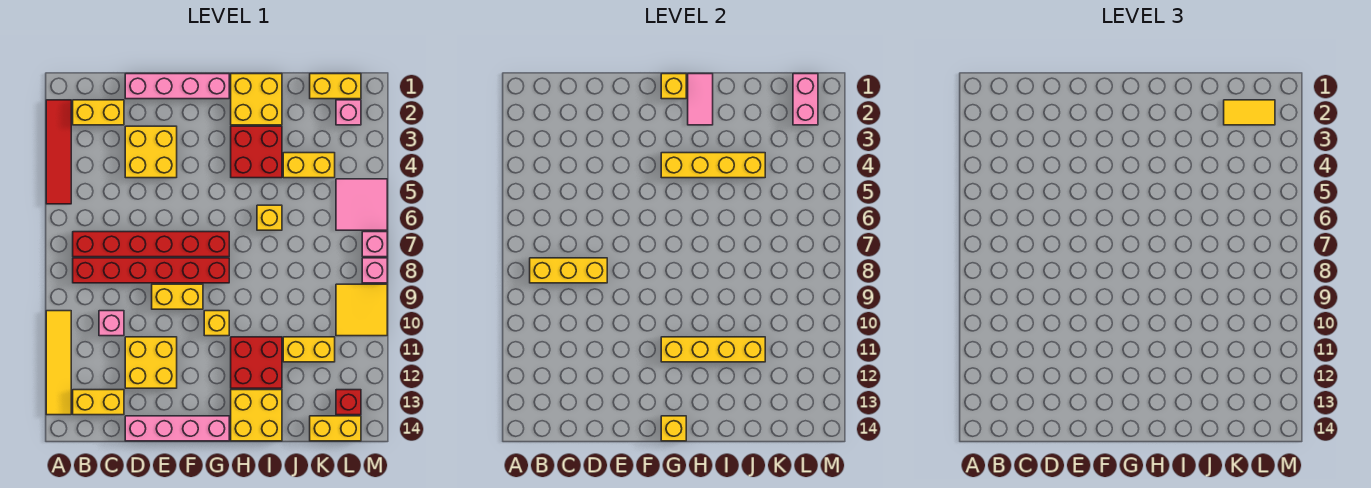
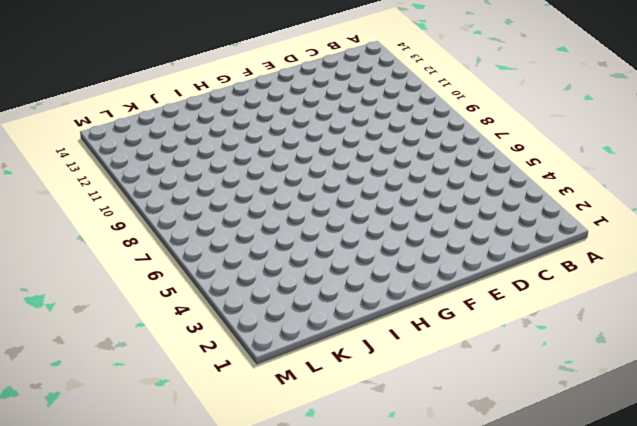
none -> red 1x4 tile [46,100,71,204]
none -> yellow 1x4 tile [46,311,71,415]
none -> yellow 1x2 brick [73,100,124,125]
none -> red 1x6 brick [73,232,229,257]

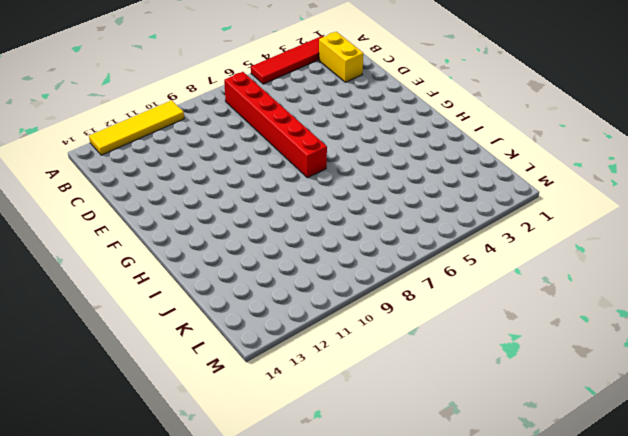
none -> red 1x6 brick [73,258,229,283]
none -> yellow 1x2 brick [73,390,124,415]
none -> pink 1x1 brick [99,311,124,336]
none -> pink 1x4 brick [125,74,229,99]

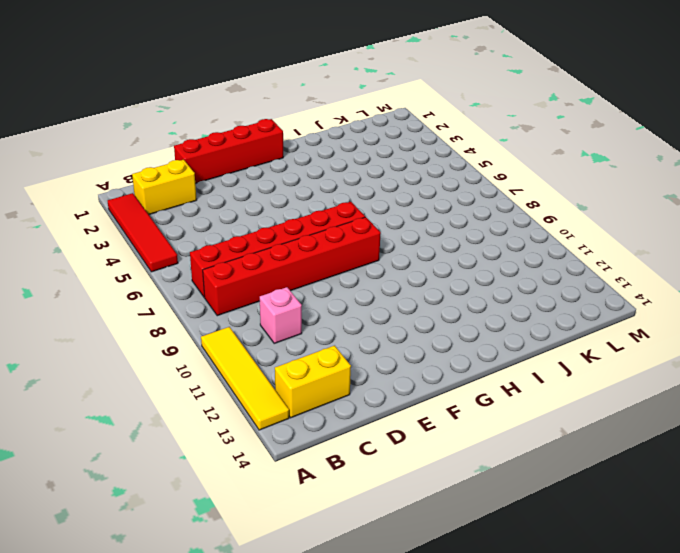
red 1x4 brick [174,119,283,183] -> pink 1x4 brick [125,74,229,99]
none -> yellow 2x2 brick [125,126,177,178]
none -> yellow 2x2 brick [125,337,177,388]
none -> pink 1x4 brick [125,416,229,441]
none -> yellow 1x2 brick [152,284,203,309]

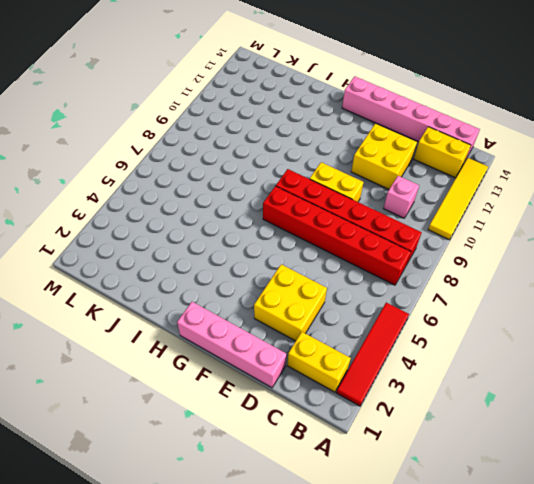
pink 1x6 brick [342,76,480,159] -> pink 1x4 brick [125,416,229,441]
none -> yellow 1x1 brick [204,311,229,336]
none -> yellow 2x2 brick [231,74,282,125]
none -> red 2x2 brick [231,126,282,178]
none -> red 2x2 brick [231,337,282,388]

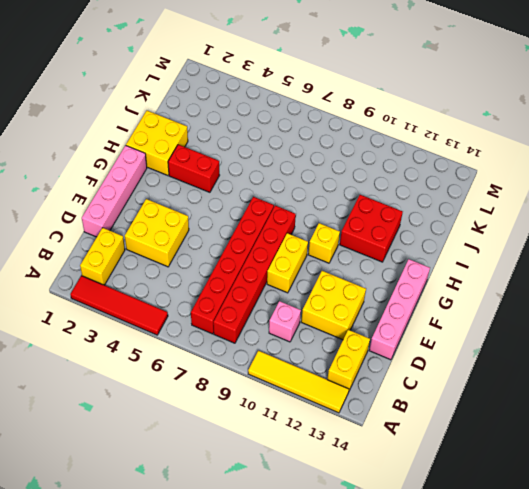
red 1x2 brick [168,145,220,192] -> red 2x2 brick [231,126,282,178]
none -> yellow 2x2 brick [231,390,282,441]
none -> yellow 1x1 brick [257,205,282,230]
none -> yellow 1x2 brick [283,153,335,178]
none -> yellow 1x2 brick [283,337,335,362]

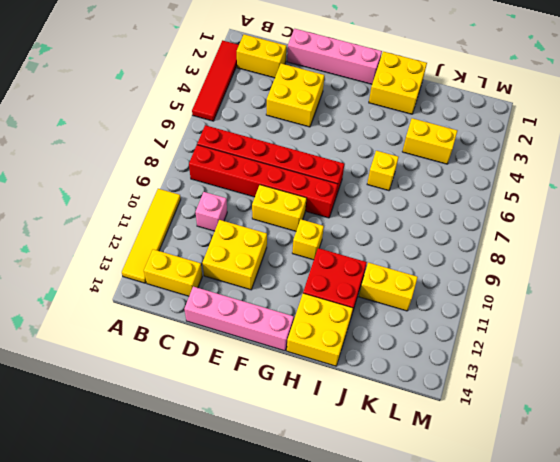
none -> red 2x2 brick [231,126,282,178]
none -> yellow 1x2 brick [310,74,361,99]
none -> yellow 1x2 brick [310,416,361,441]
none -> pink 1x1 brick [336,100,361,125]

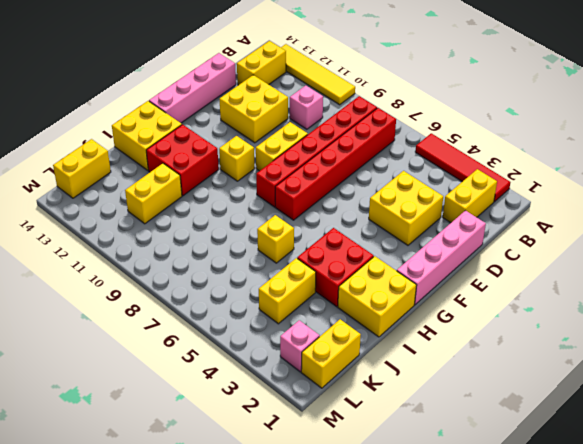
none -> pink 2x2 tile [336,179,387,230]
none -> yellow 2x2 tile [336,284,387,336]
none -> red 1x1 brick [336,390,361,415]
none -> pink 1x1 brick [362,232,387,257]

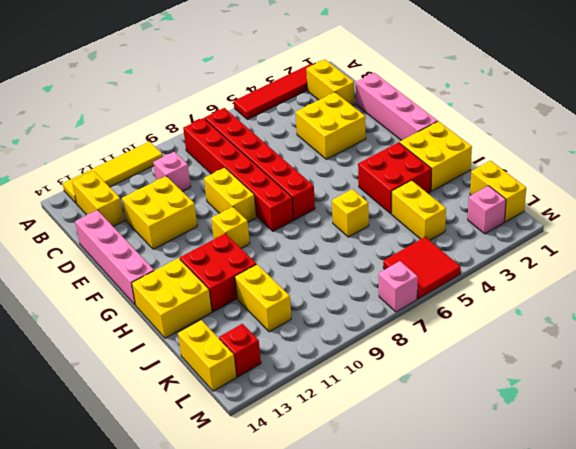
red 2x2 tile [383,237,461,299] -> pink 2x2 tile [336,179,387,230]
none -> yellow 2x2 tile [336,284,387,336]
none -> pink 1x1 brick [362,258,387,283]
none -> yellow 1x3 brick [530,258,607,283]
none -> yellow 1x1 brick [661,74,686,99]

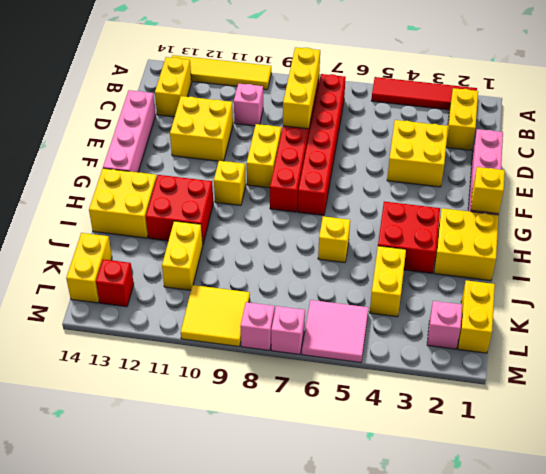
none -> yellow 1x4 brick [661,153,765,178]
none -> yellow 1x4 brick [661,337,765,362]
none -> yellow 1x1 brick [661,416,686,441]
none -> pink 1x2 tile [688,74,713,125]

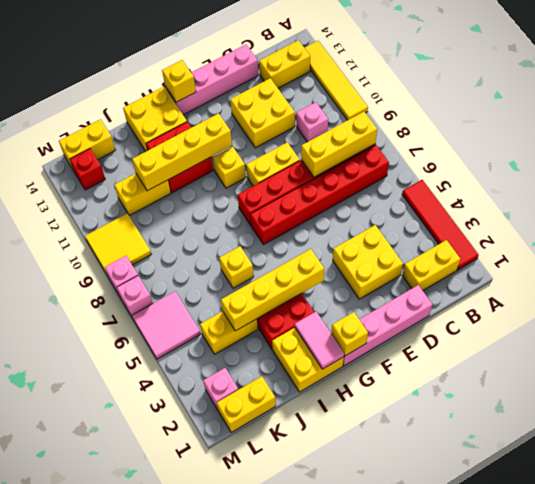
none -> pink 1x2 brick [793,74,818,125]
none -> yellow 1x2 tile [1224,100,1275,125]

